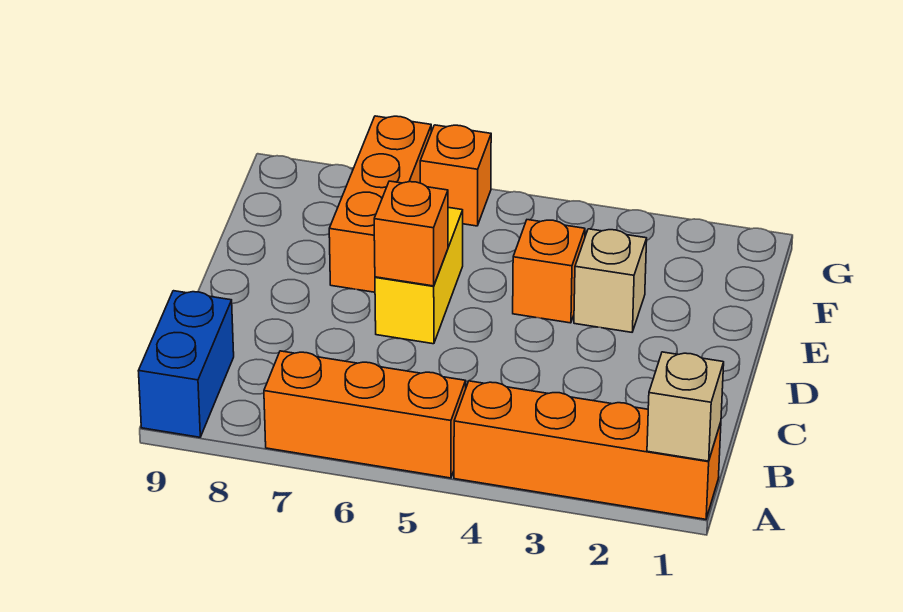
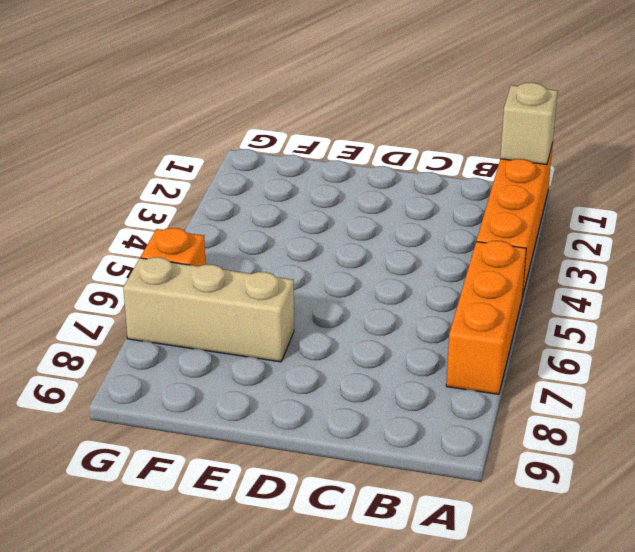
tan 1x3 brick [123,257,294,362] -> orange 1x3 brick [329,116,431,292]
none -> blue 1x2 brick [139,291,234,437]
none -> yellow 1x2 brick [375,207,463,344]

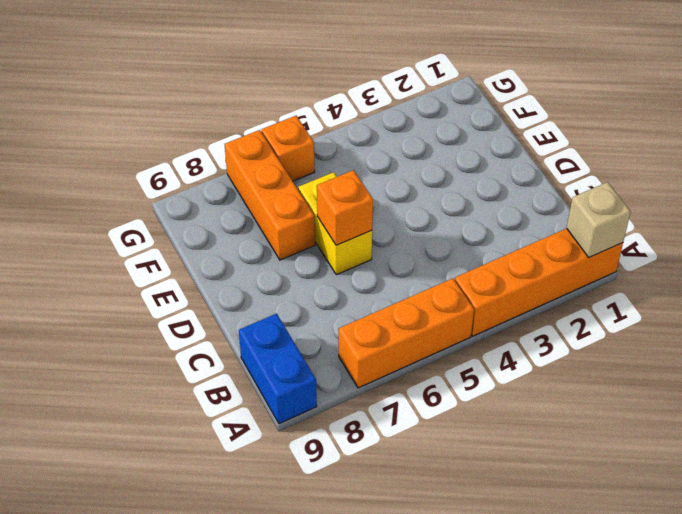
none -> tan 1x1 brick [574,229,647,332]
none -> orange 1x1 brick [513,220,585,323]

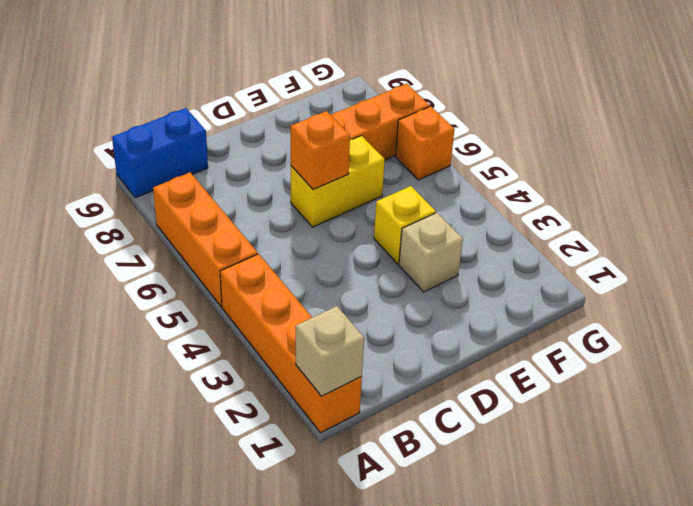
yellow 1x1 brick [374,186,436,264] -> orange 1x1 brick [513,220,585,323]

